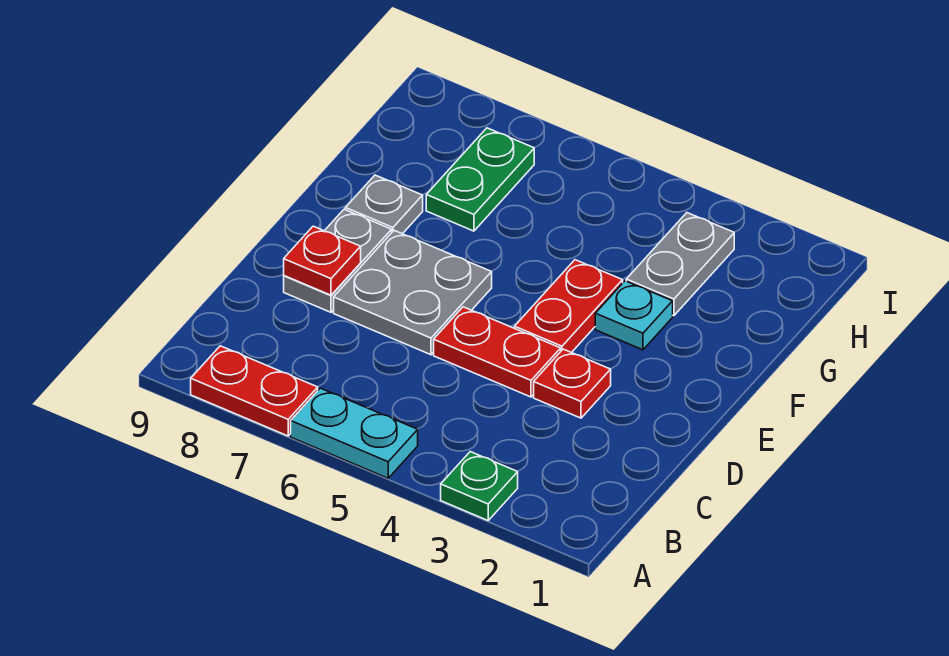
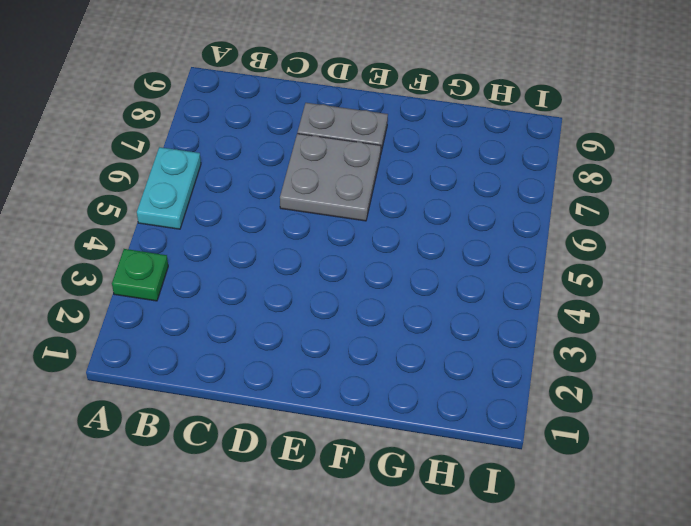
none -> red 1x2 plate [191,346,318,436]
none -> red 1x1 plate [534,349,611,418]
none -> red 1x2 plate [434,307,561,397]

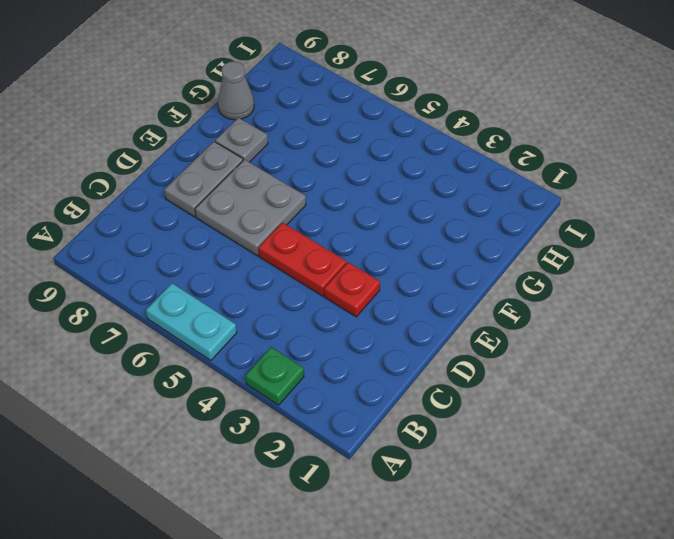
grey 1x1 cone [218,61,254,120] -> none
none -> red 1x2 plate [191,346,318,436]
none -> red 1x2 plate [515,260,623,353]
none -> cyan 1x1 plate [595,281,673,350]

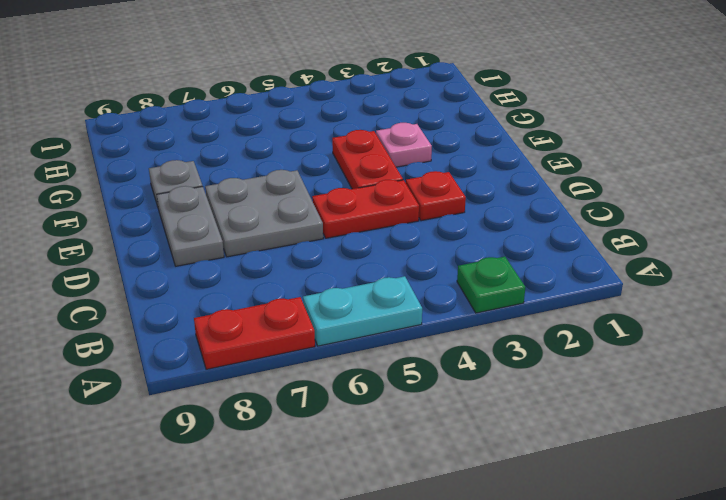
pink 1x1 plate [376,123,432,167] -> cyan 1x1 plate [595,281,673,350]
none -> grey 1x2 plate [626,213,734,316]
none -> green 1x2 plate [426,128,534,231]
none -> red 1x1 plate [284,226,361,295]

